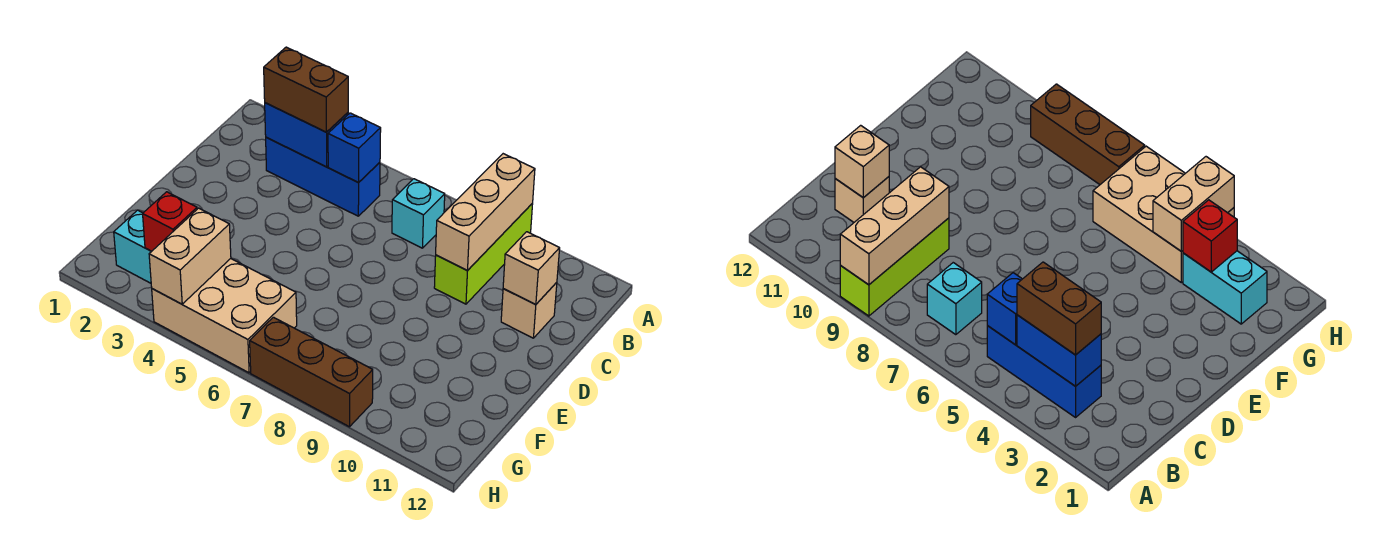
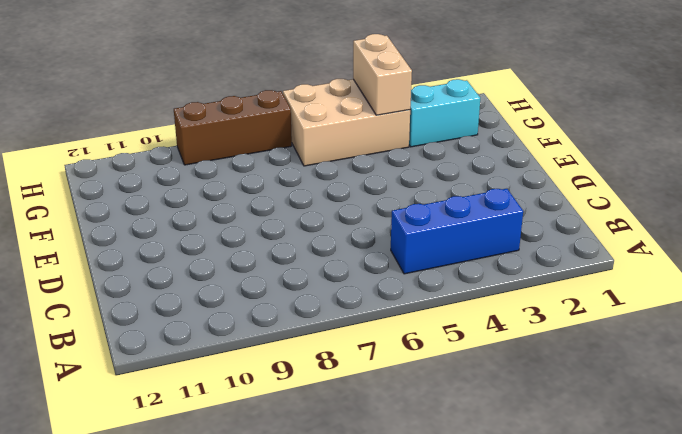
none -> lime 1x3 brick [434,203,533,304]
none -> cyan 1x1 brick [392,179,445,248]
none -> tan 1x1 brick [501,282,557,338]

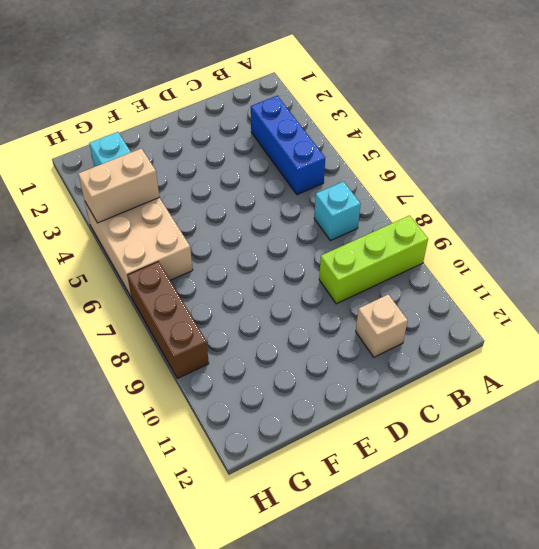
none -> tan 1x3 brick [436,154,535,271]
none -> blue 1x2 brick [265,103,348,167]
none -> blue 1x1 brick [328,113,381,183]

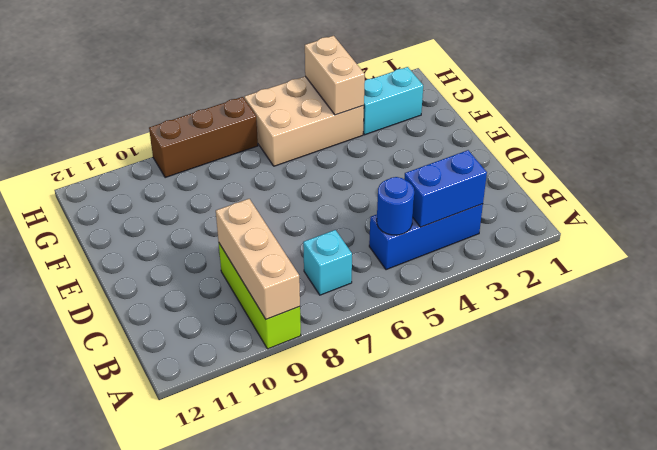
blue 1x1 round brick [377,177,414,235] -> blue 1x1 brick [328,113,381,183]
none -> tan 1x1 brick [501,282,557,338]
none -> tan 1x1 brick [503,232,560,305]
none -> red 1x1 brick [143,192,197,251]

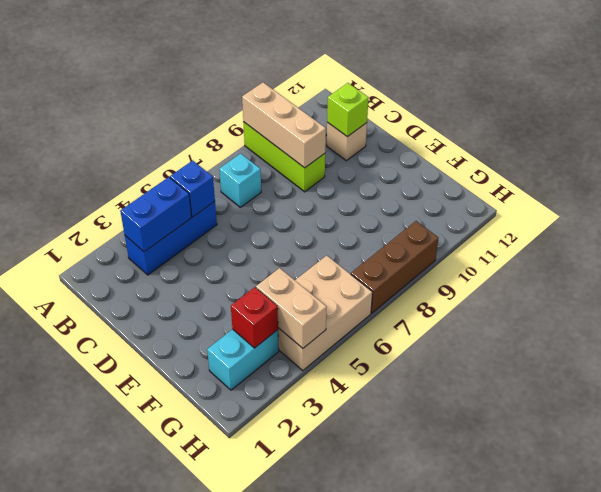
lime 1x1 brick [327,83,369,137] -> tan 1x1 brick [503,232,560,305]
none -> brown 1x2 brick [264,47,348,132]

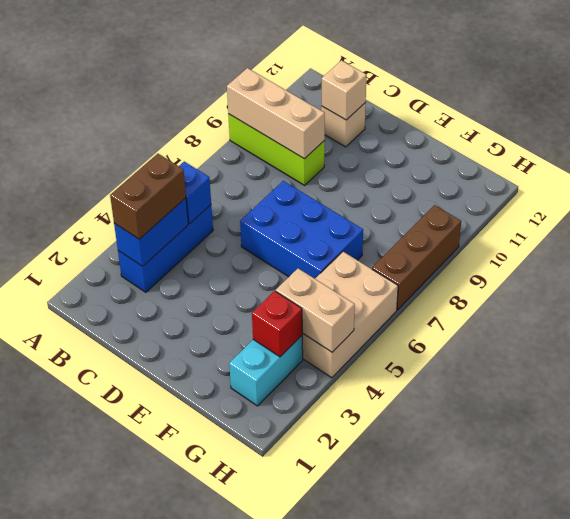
blue 2x3 brick [240,181,363,279] -> none
none -> cyan 1x1 brick [392,179,445,248]

